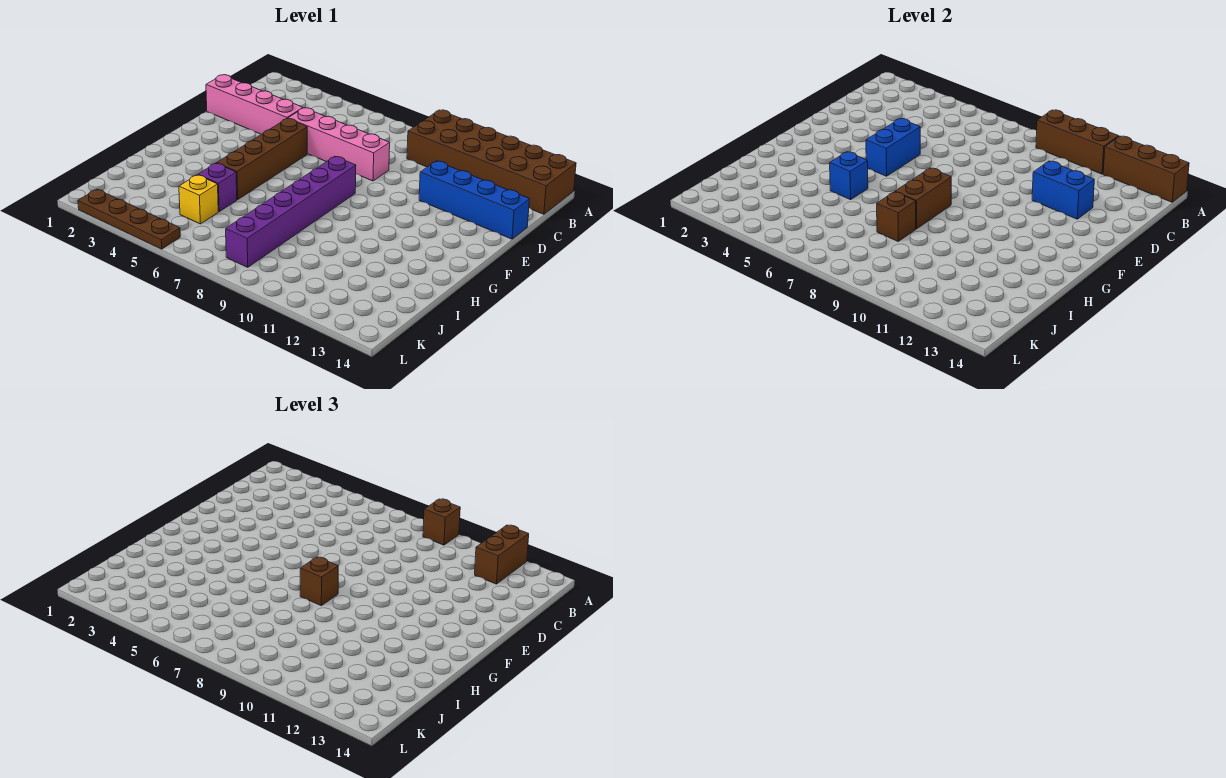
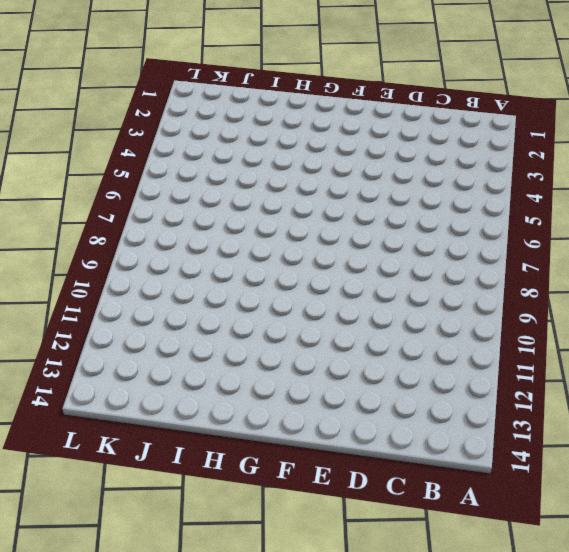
none -> brown 2x6 brick [407,110,576,214]
none -> pink 1x4 brick [206,75,303,134]
none -> pink 1x4 brick [288,108,390,181]

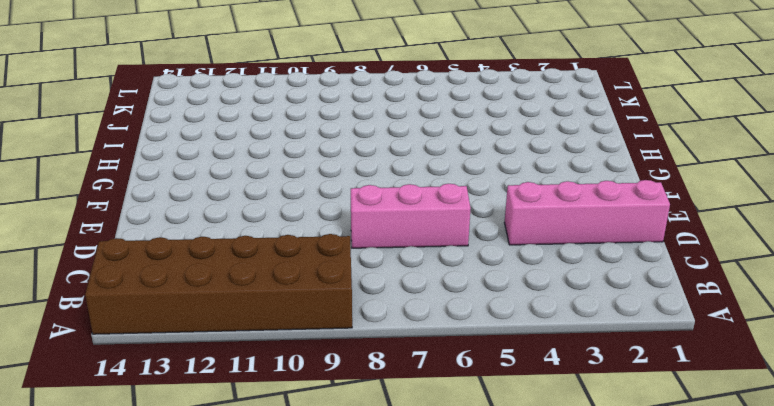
pink 1x3 brick [351,184,471,248] -> pink 1x4 brick [288,108,390,181]
none -> blue 1x4 brick [419,161,529,239]
none -> brown 1x4 brick [217,119,307,200]
none -> purple 1x6 brick [226,156,356,267]

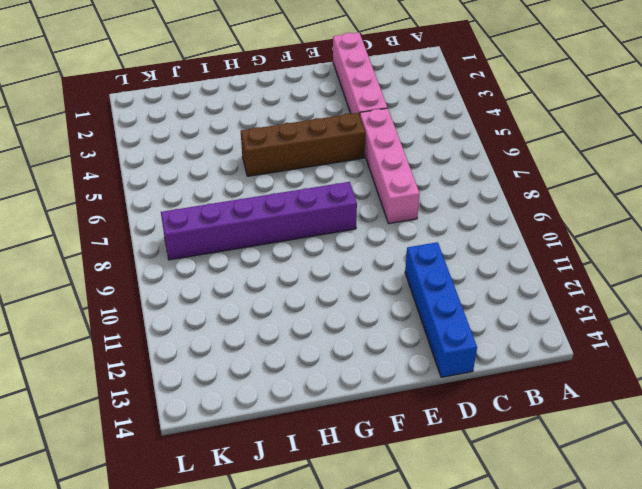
none -> brown 2x6 brick [407,110,576,214]
none -> purple 1x1 brick [198,163,237,212]
none -> yellow 1x1 brick [179,175,218,224]

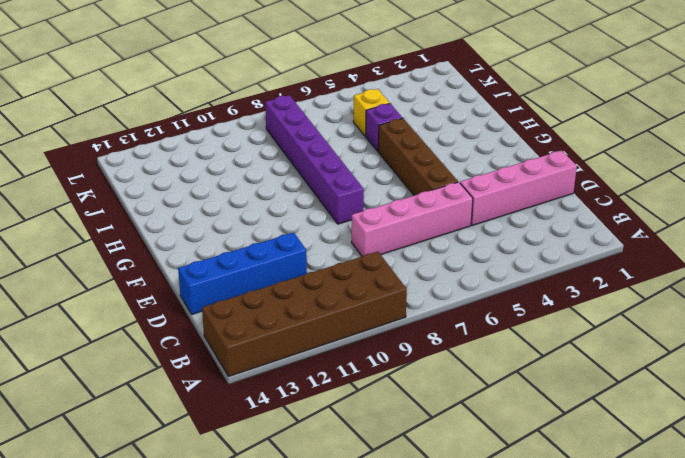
none -> brown 1x4 plate [78,189,180,249]
none -> brown 1x3 brick [1036,110,1119,174]
none -> brown 1x3 brick [1103,136,1189,202]

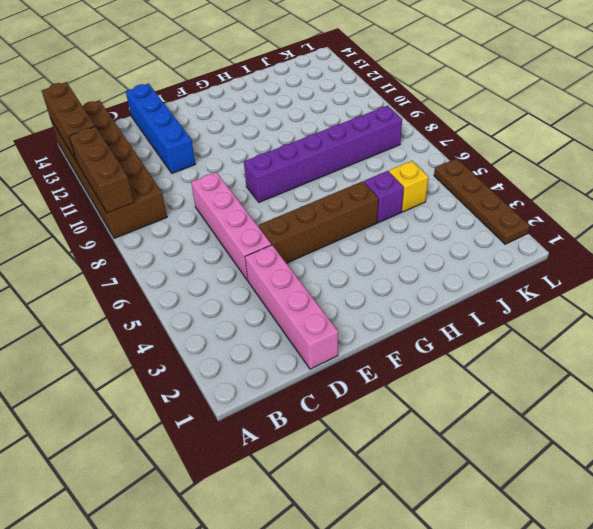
none -> blue 1x2 brick [1032,161,1094,219]
none -> blue 1x2 brick [866,119,920,176]
none -> brown 1x2 brick [895,168,951,229]

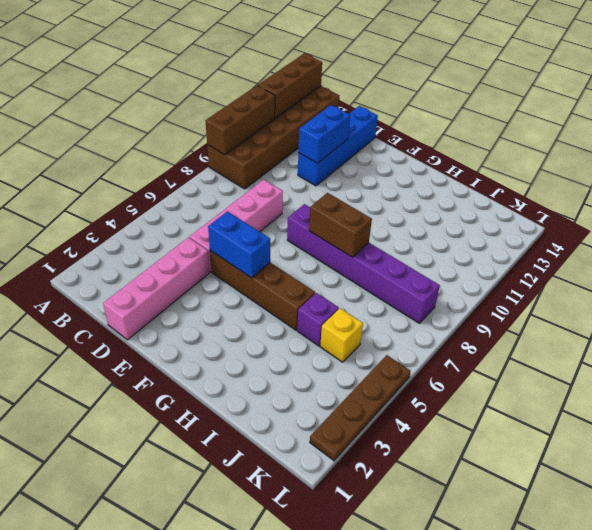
none -> blue 1x1 brick [830,152,868,200]
none -> brown 1x1 brick [877,192,916,241]
none -> brown 1x1 brick [423,499,460,545]

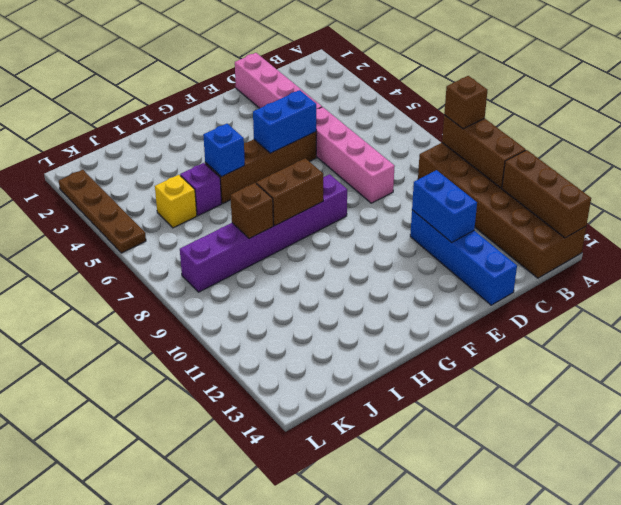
none -> brown 1x2 brick [475,525,529,584]
none -> brown 1x1 brick [300,557,338,606]

